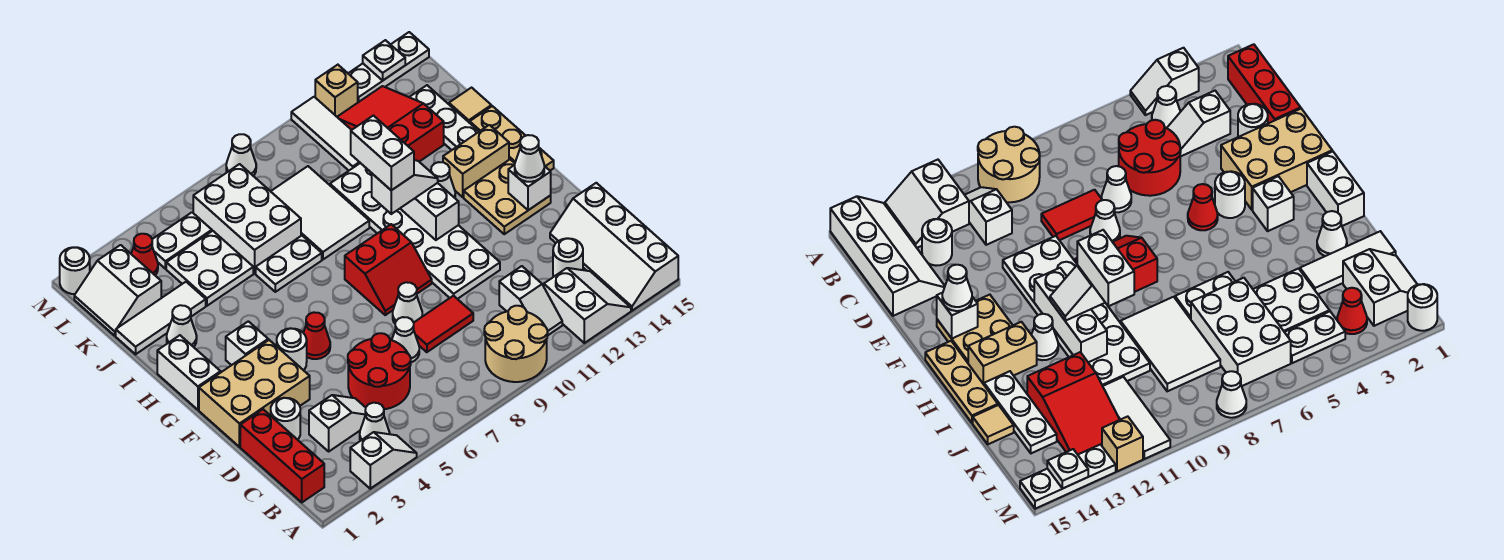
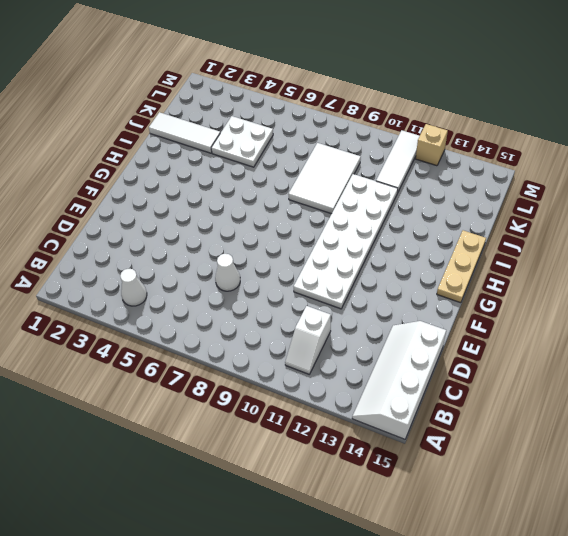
none -> white 1x2 slope [350,432,417,489]
none -> tan 2x2 round brick [484,306,548,382]
none -> white 2x2 slope [544,268,631,343]
none -> red 1x3 brick [240,409,324,502]

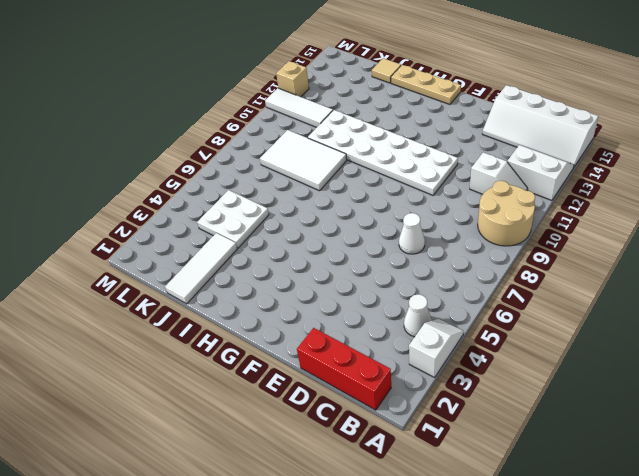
none -> white 1x2 slope [309,395,366,451]
none -> red 2x2 round brick [348,333,411,409]
none -> white 1x1 round brick [553,238,583,276]
none -> white 1x1 round brick [271,398,300,440]

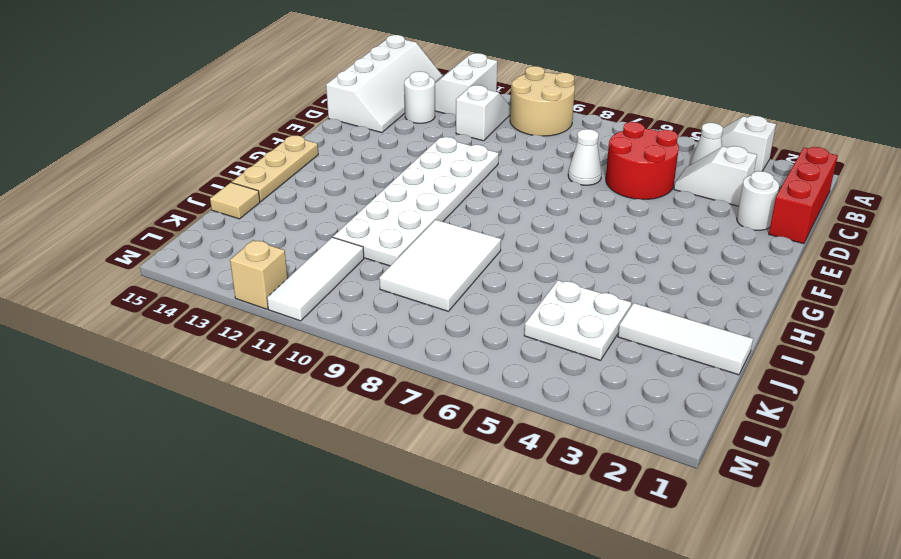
none -> red 1x2 tile [414,296,473,352]
none -> tan 2x3 brick [199,340,310,447]
none -> white 1x1 cone [393,282,422,323]
none -> white 1x1 round brick [277,328,307,370]

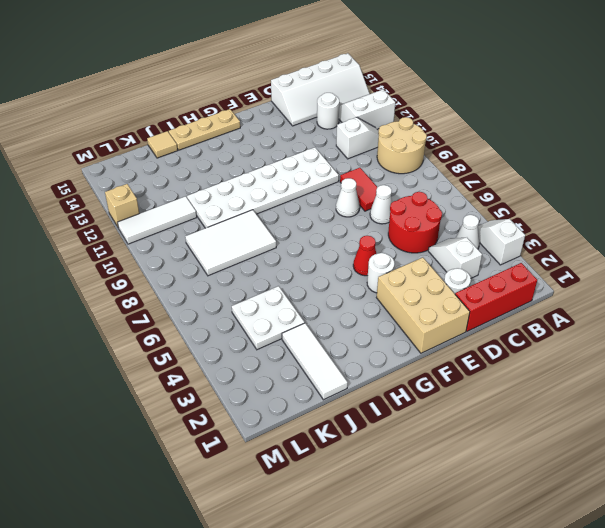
none -> red 2x2 slope [345,224,432,315]
none -> tan 2x2 plate [464,159,551,234]
none -> white 1x2 brick [157,335,221,410]
none -> white 1x1 brick [226,321,268,365]

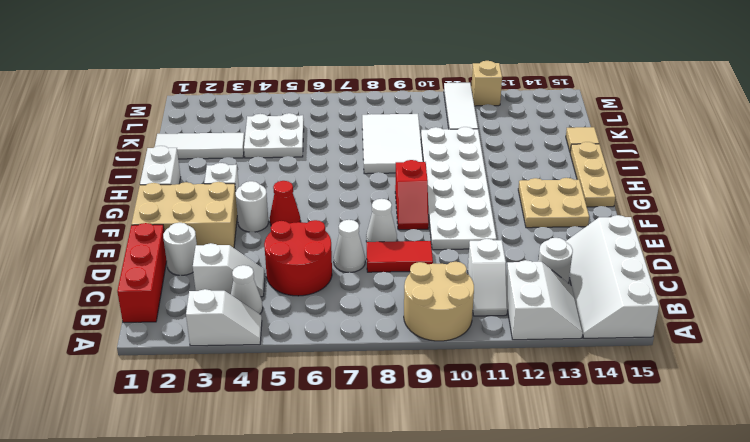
red 1x2 slope [395,160,429,230] -> red 2x2 slope [345,224,432,315]
none -> white 1x1 cone [431,162,455,198]
none -> tan 1x2 brick [443,125,509,197]
none -> white 1x1 cone [167,305,197,347]
none -> white 1x2 plate [256,236,322,292]

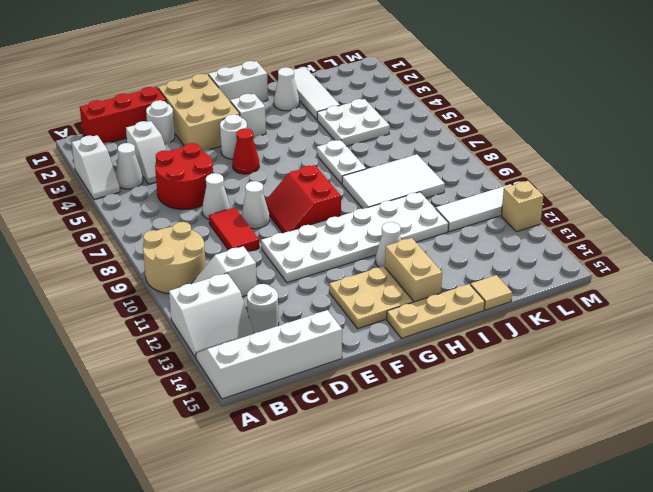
none -> white 1x3 plate [410,85,479,150]
none -> white 2x3 brick [193,164,301,273]
none -> red 2x3 slope [338,86,444,162]
none -> white 2x2 slope [74,245,161,336]

